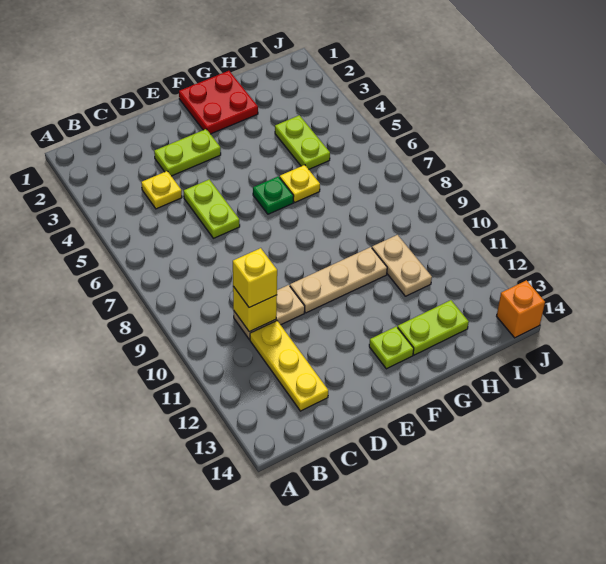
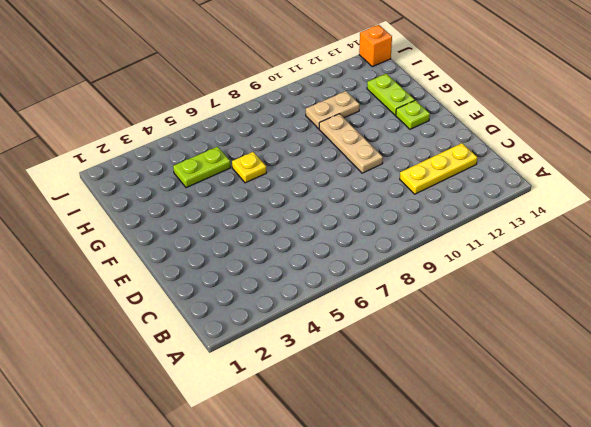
none -> yellow 1x1 plate [141,171,182,209]
none -> tan 1x2 plate [234,285,305,339]
none -> lime 1x2 plate [154,129,221,176]

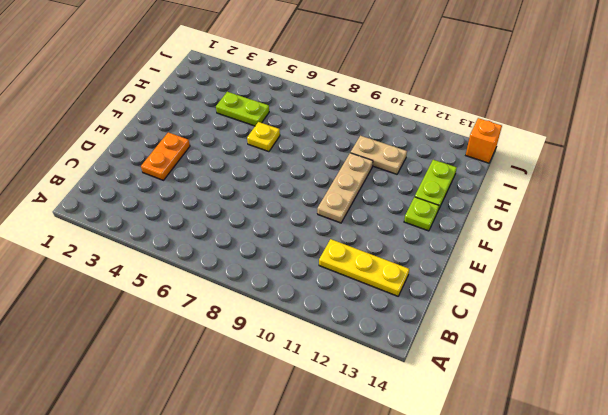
orange 1x2 plate [141,132,190,180] -> lime 1x2 plate [154,129,221,176]
none -> yellow 1x1 plate [141,171,182,209]
none -> tan 1x2 plate [234,285,305,339]
none -> lime 1x2 plate [184,179,240,238]

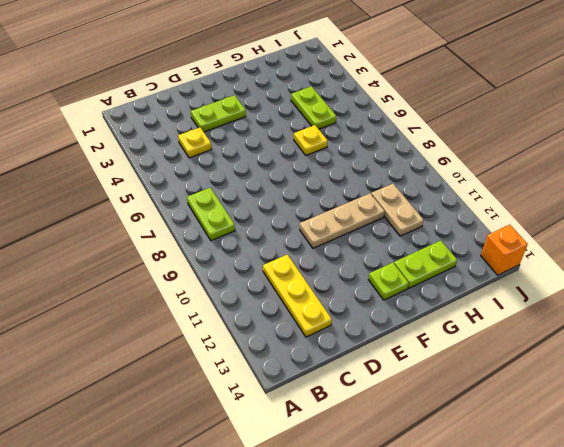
lime 1x2 plate [187,188,235,241] -> lime 1x2 plate moved to [184,179,240,238]
none -> tan 1x2 plate [234,285,305,339]
none -> red 2x2 plate [179,71,258,134]
none -> green 1x1 plate [253,176,294,214]

